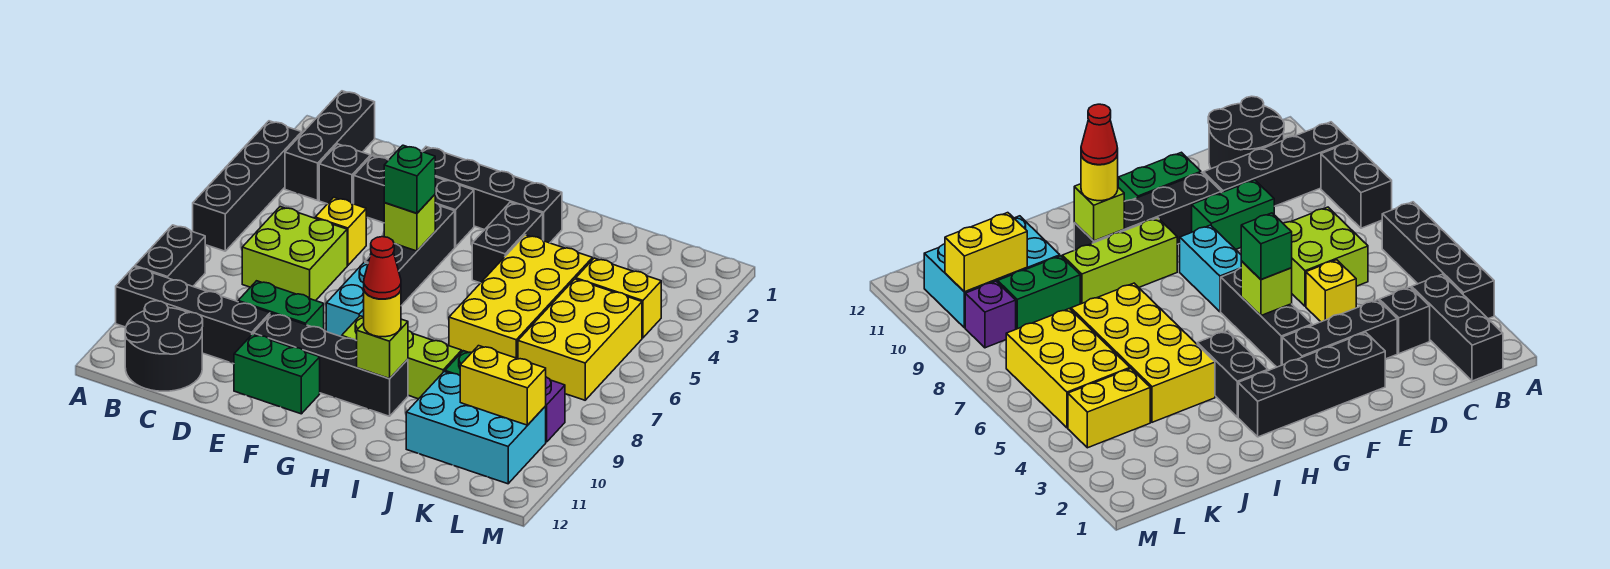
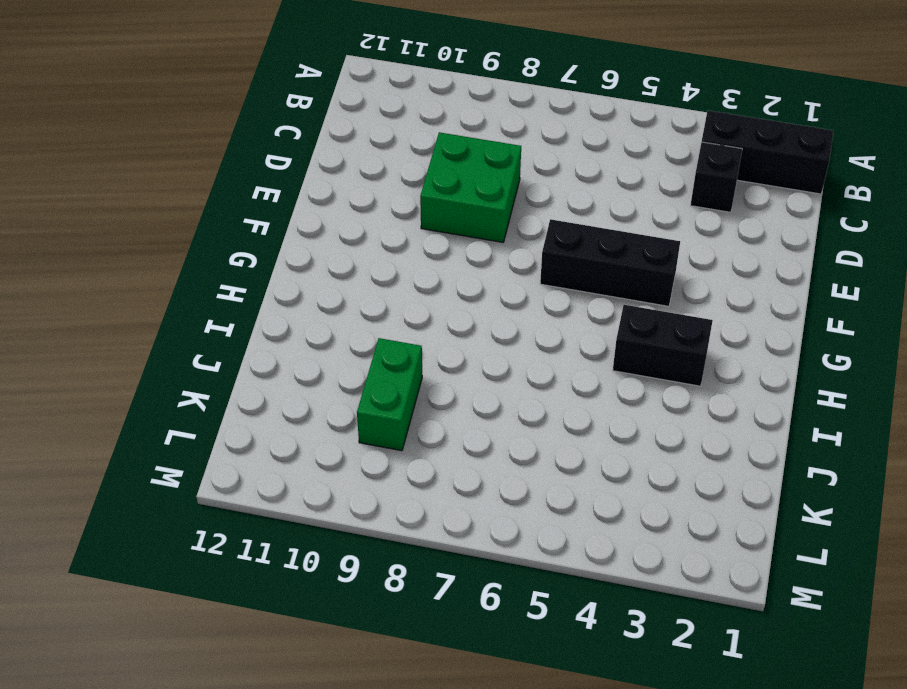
green 2x2 brick [420,132,521,242] -> green 1x2 brick [238,281,324,330]
none -> black 1x4 brick [193,121,302,251]
none -> black 1x2 brick [135,225,205,286]
none -> black 1x4 brick [116,267,270,364]

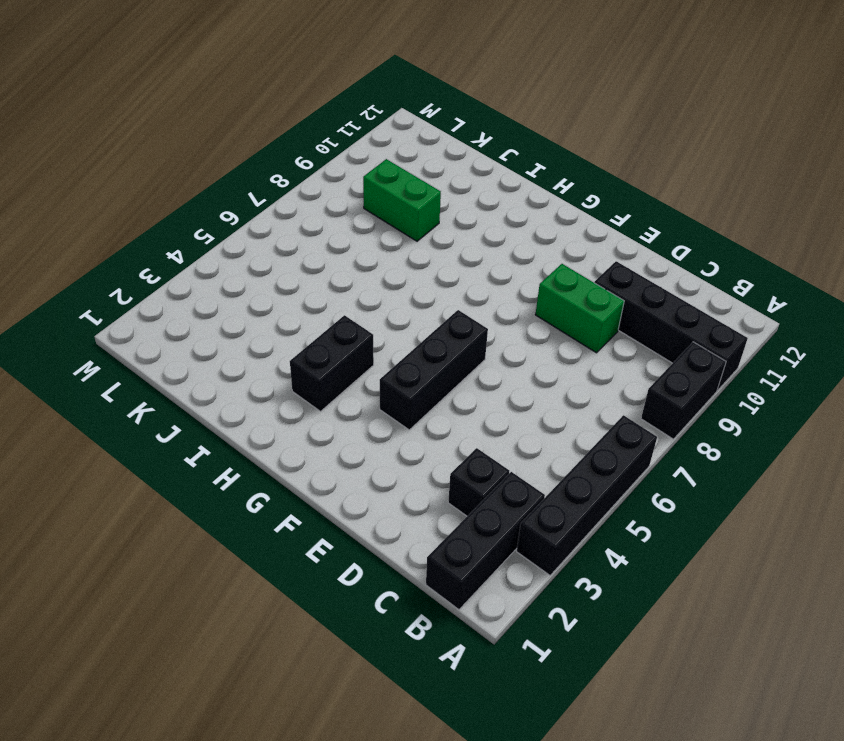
none -> black 2x2 round brick [125,301,203,391]
none -> lime 2x2 brick [242,207,347,301]
none -> black 1x3 brick [354,156,474,247]

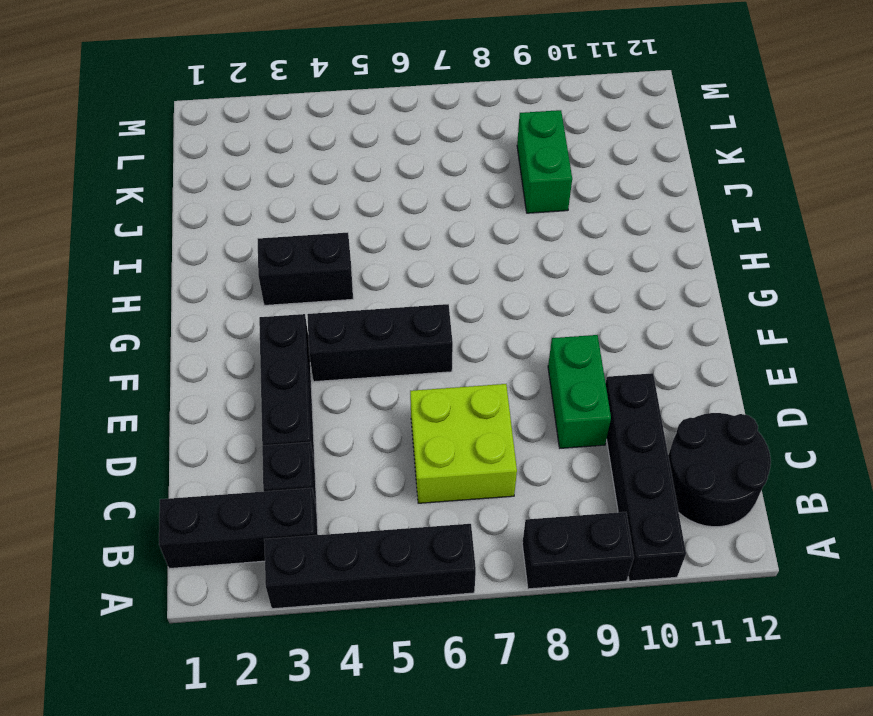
none -> yellow 1x1 brick [315,197,366,265]
none -> black 1x4 brick [421,147,562,243]
none -> black 1x4 brick [253,313,408,416]

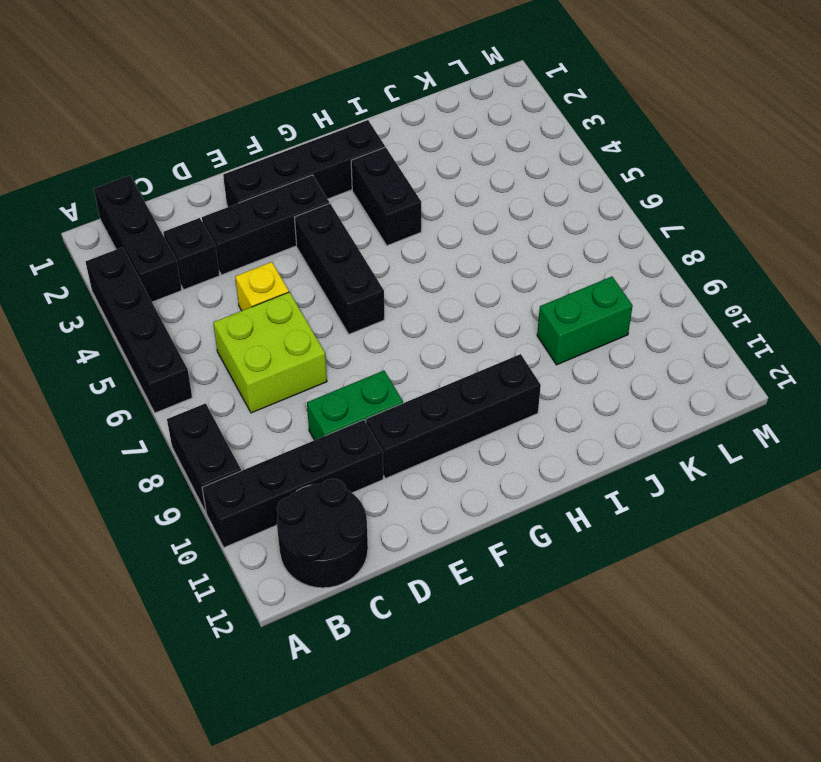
none -> green 1x2 brick [234,334,320,414]
none -> cyan 1x2 brick [326,262,368,337]
none -> lime 1x3 brick [342,316,462,399]

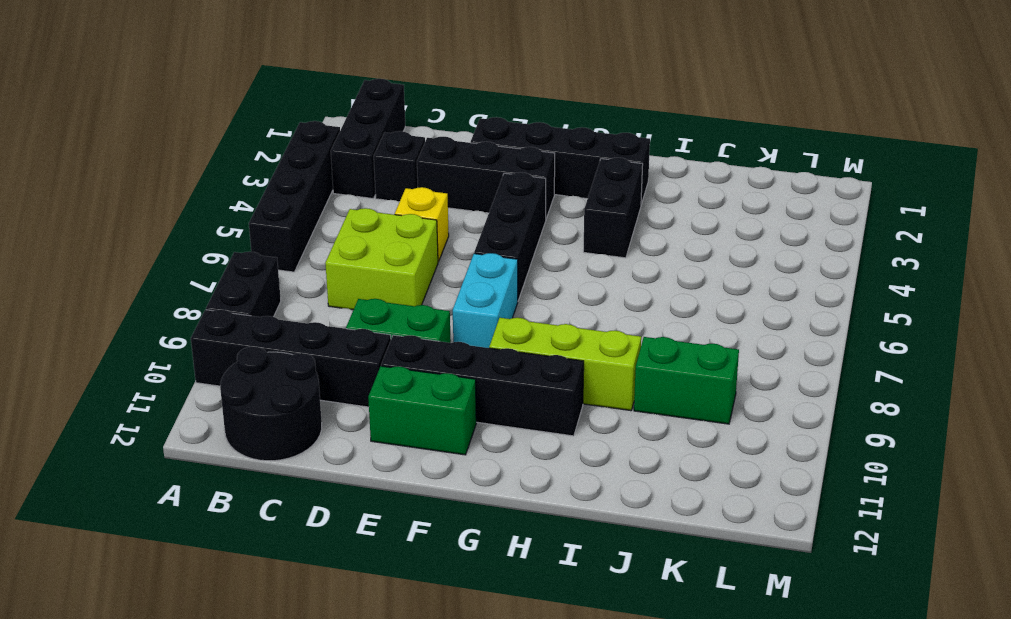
none -> yellow 2x4 brick [449,235,592,359]
none -> cyan 2x3 brick [406,372,546,484]
none -> yellow 1x2 brick [576,258,661,338]

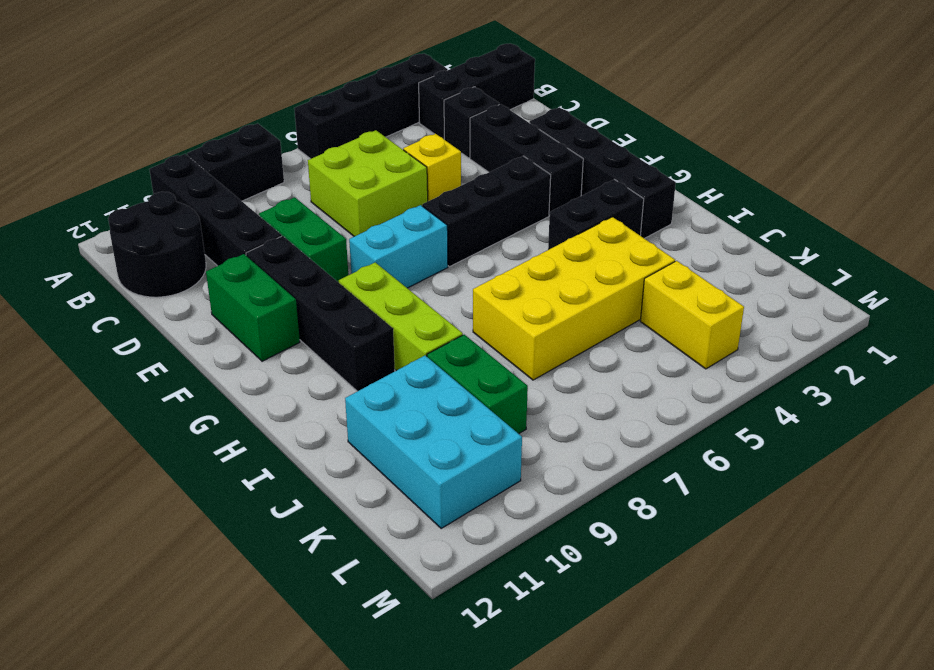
none -> yellow 2x3 brick [518,279,642,400]
none -> purple 1x1 brick [546,377,565,442]
none -> lime 1x1 brick [384,195,435,251]

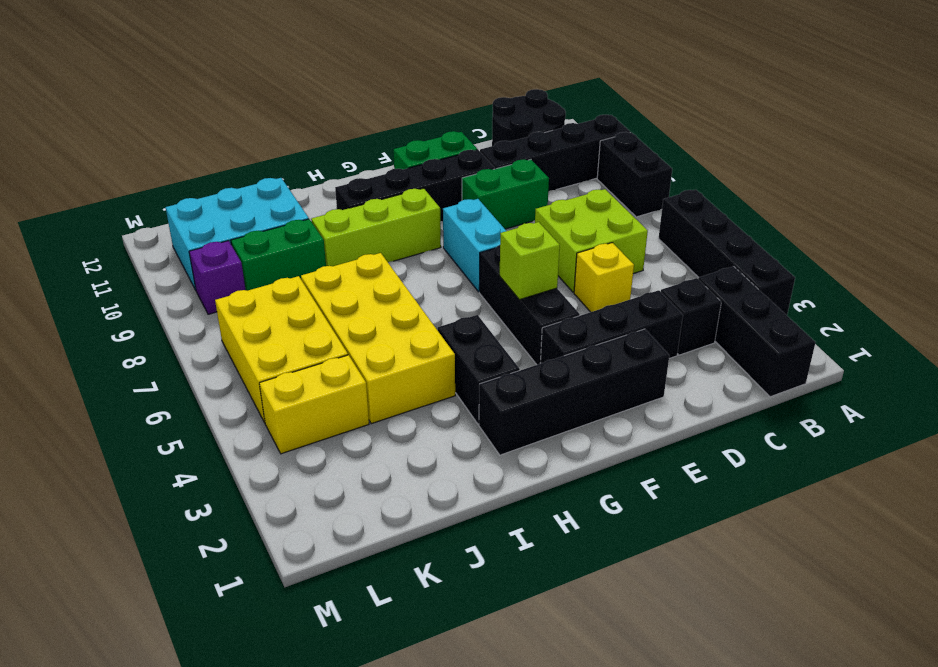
none -> lime 1x1 brick [357,319,408,379]
none -> yellow 1x2 brick [460,346,546,425]
none -> green 1x1 brick [384,145,435,213]

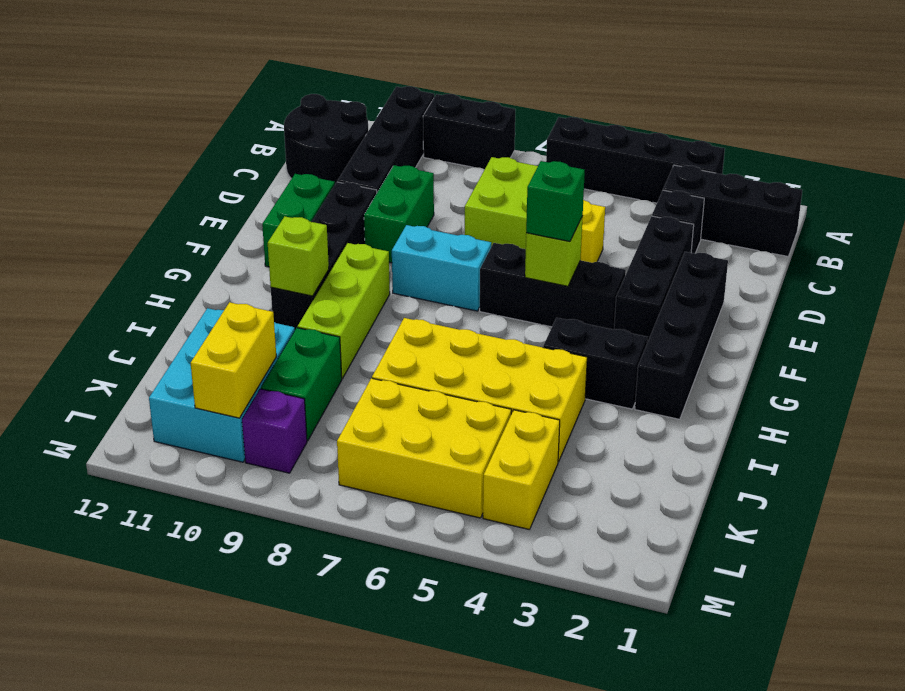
none -> yellow 1x1 round brick [364,291,401,337]
none -> red 1x1 cone [364,237,401,299]

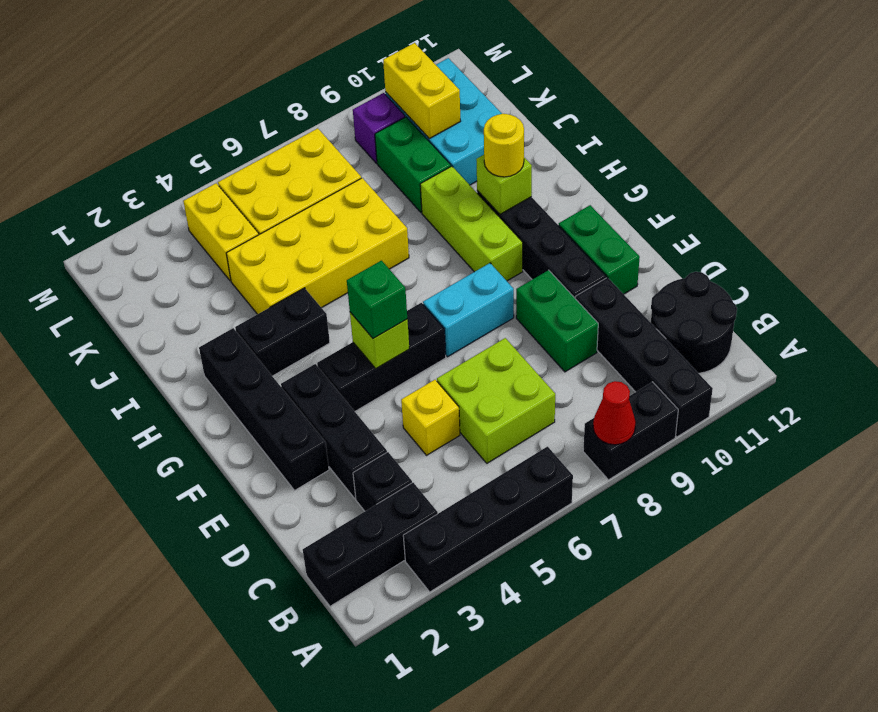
red 1x1 cone [593,381,636,445] -> red 1x1 cone moved to [364,237,401,299]

